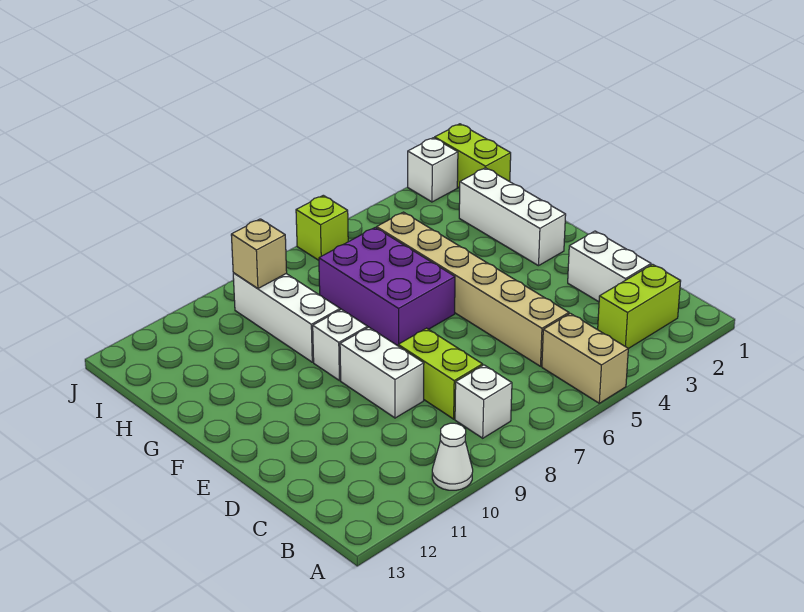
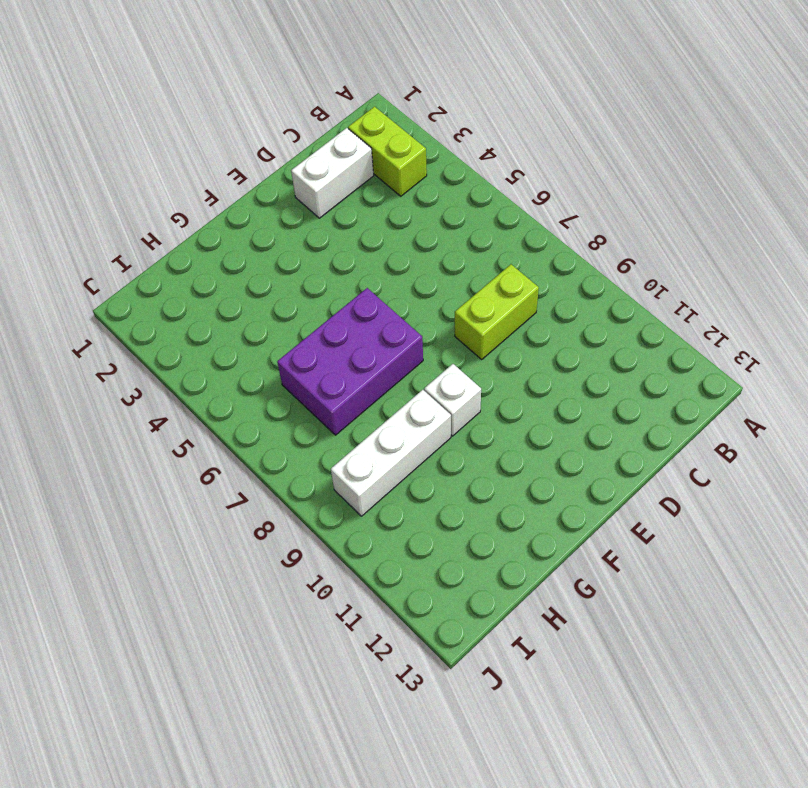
none -> tan 1x2 brick [542,313,628,403]
none -> white 1x1 cone [432,423,473,490]
none -> white 1x1 brick [455,365,512,438]

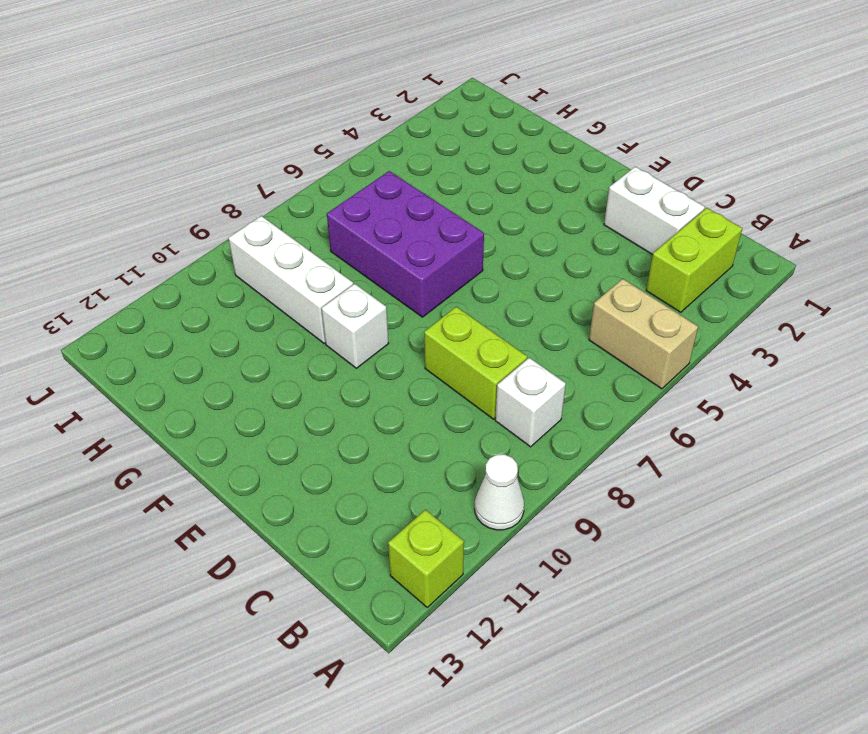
lime 1x1 brick [388,510,464,607] -> lime 1x1 brick moved to [296,195,348,260]
none -> tan 1x6 brick [377,212,569,366]
none -> white 1x2 brick [340,327,424,418]
none -> white 1x3 brick [459,168,566,266]

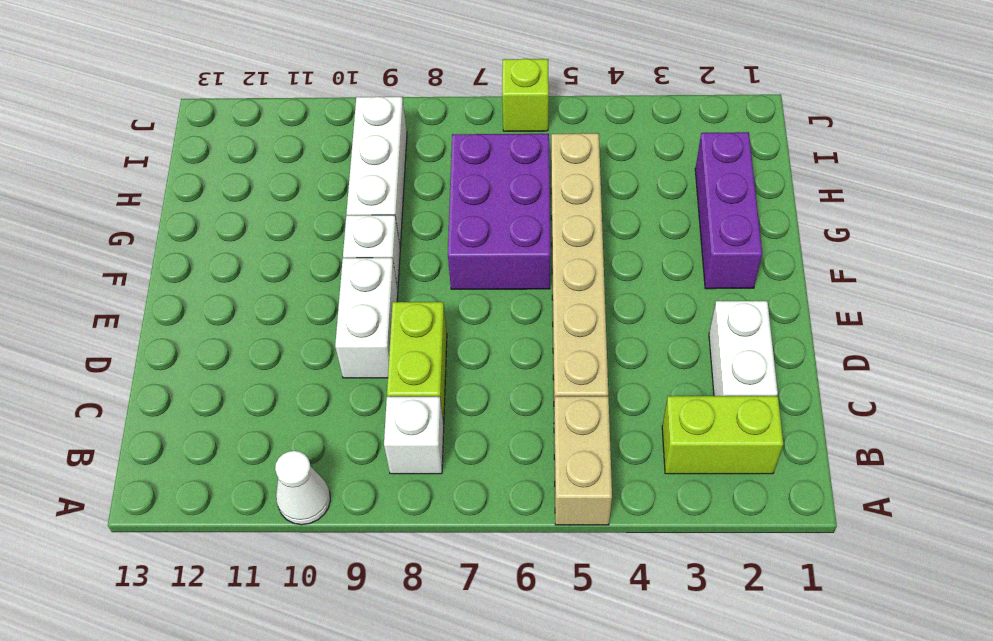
purple 1x3 brick [695,132,762,289] -> white 1x3 brick [459,168,566,266]
none -> lime 1x2 brick [435,124,511,188]
none -> white 1x1 brick [408,138,458,202]
none -> tan 1x1 brick [231,219,287,289]

